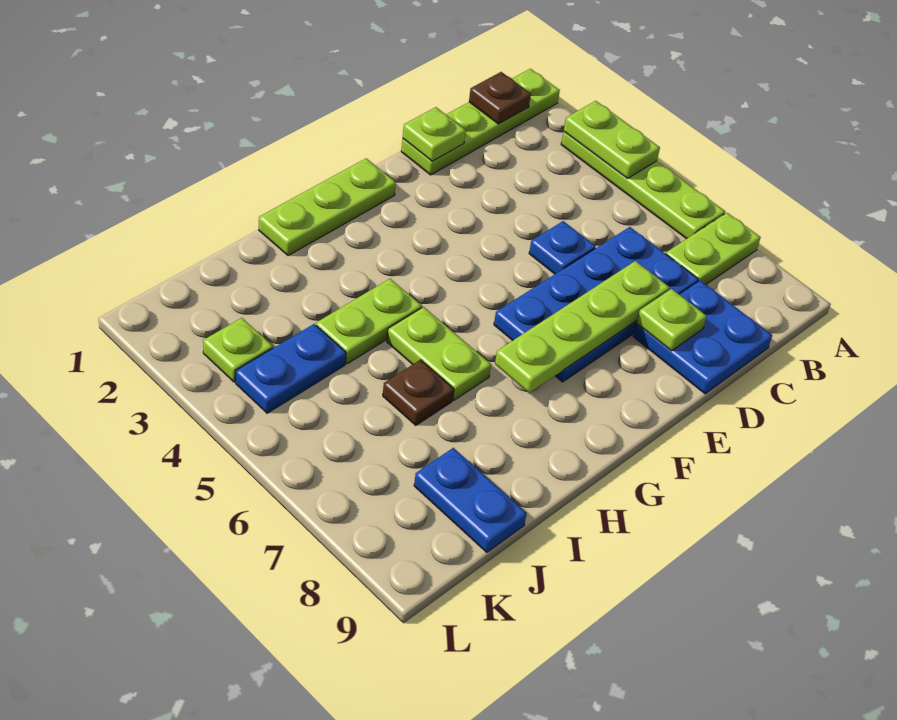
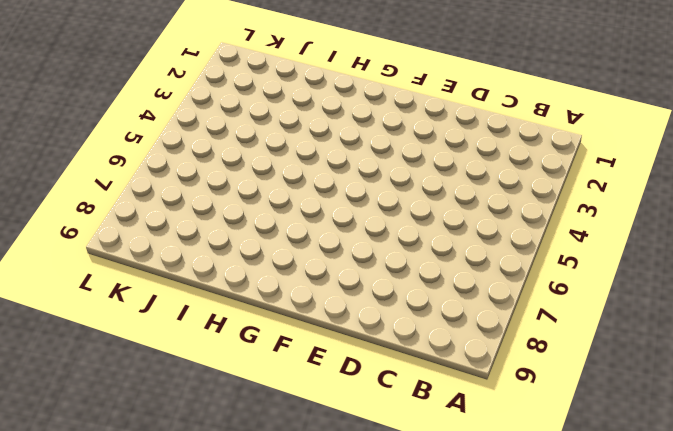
none -> lime 1x4 plate [401,69,560,175]
none -> lime 1x4 plate [561,132,725,239]
none -> lime 1x2 plate [666,213,761,284]

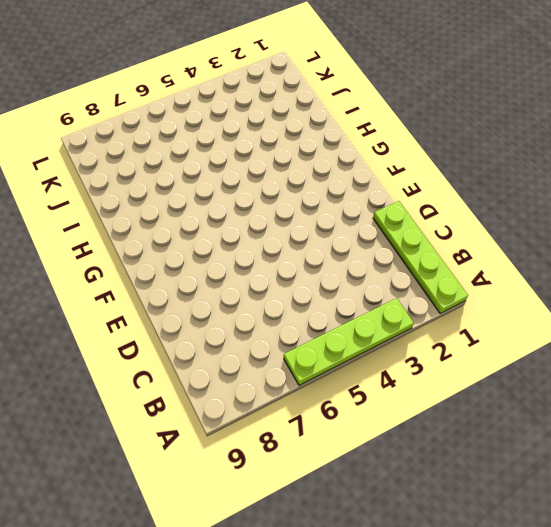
none -> lime 1x2 plate [666,213,761,284]
none -> blue 2x4 plate [494,227,699,382]
none -> blue 2x2 plate [633,281,772,394]

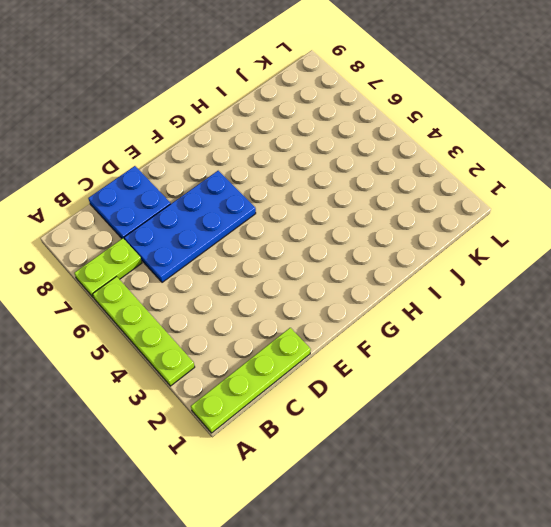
none -> blue 1x1 plate [529,221,595,274]
none -> lime 1x3 plate [259,158,396,256]
none -> lime 1x2 plate [316,279,422,364]

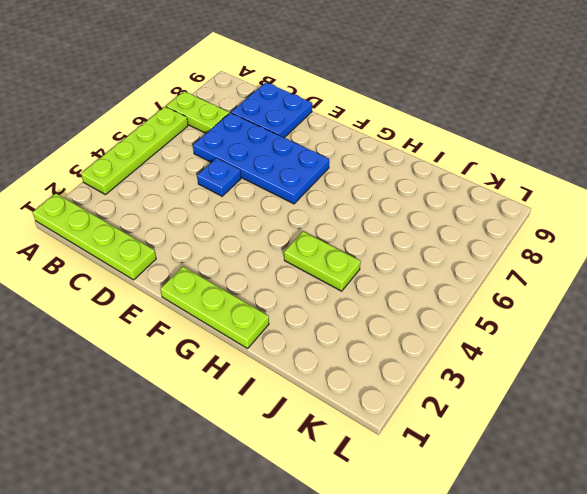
none -> lime 1x2 plate [387,307,491,400]
none -> brown 1x1 plate [383,360,454,425]
none -> blue 1x2 plate [236,324,346,413]

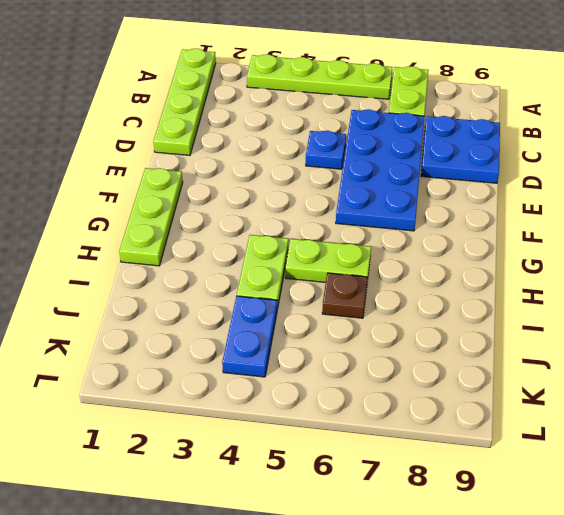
none -> blue 1x2 plate [414,448,527,552]
none -> lime 1x1 plate [203,318,273,382]
none -> lime 1x2 plate [564,101,660,178]

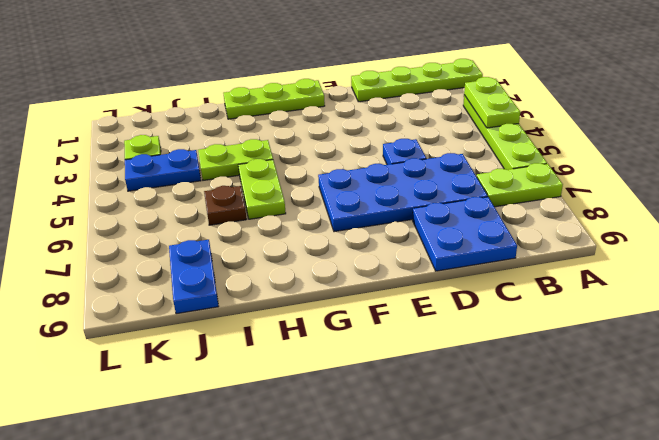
none -> brown 1x1 plate [469,72,531,124]
none -> lime 1x1 plate [403,107,466,161]
none -> lime 1x4 plate [495,261,670,393]

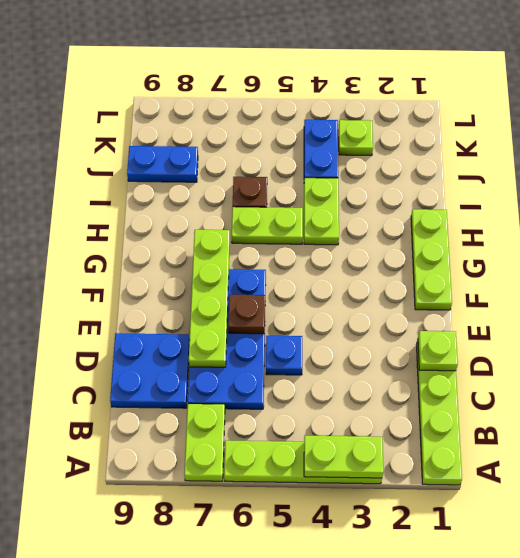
brown 1x1 plate [228,295,265,334] -> brown 1x1 plate moved to [469,72,531,124]
none -> lime 1x1 plate [637,289,707,351]

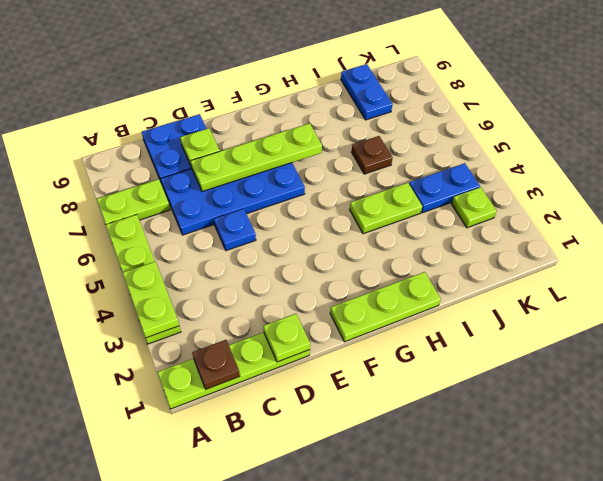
none -> lime 1x2 plate [387,307,491,400]

